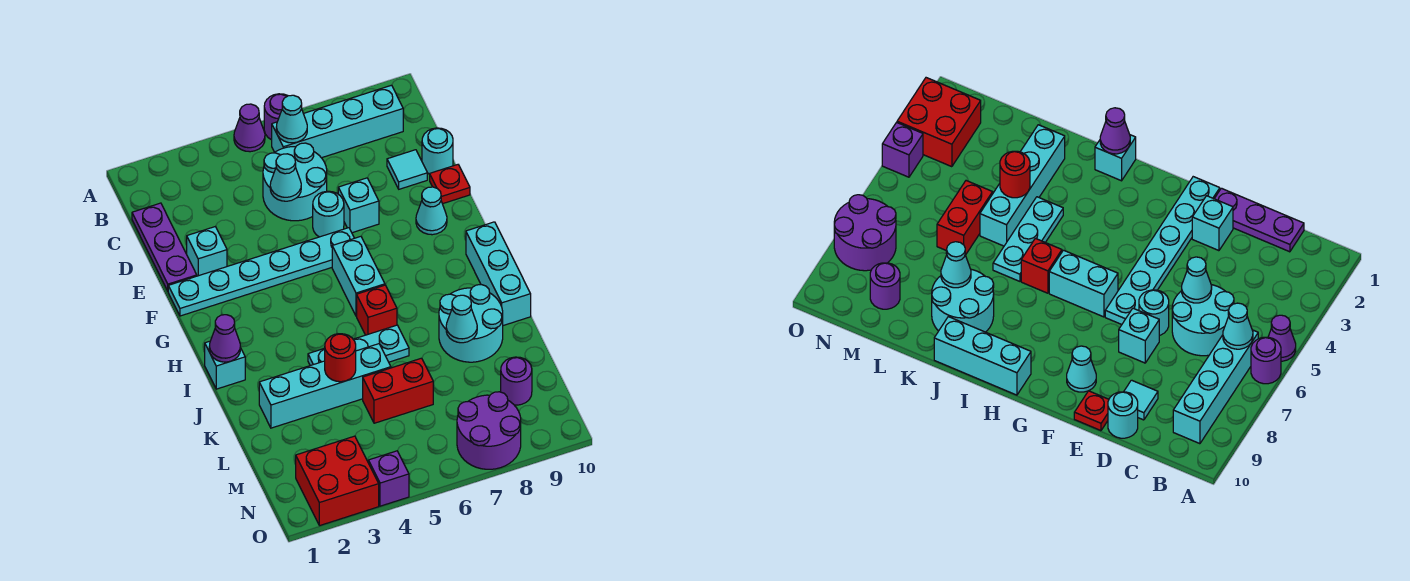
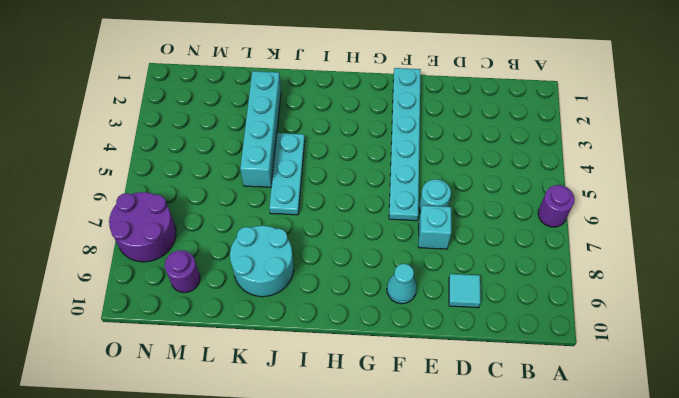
none -> purple 1x1 cone [234,104,265,152]
none -> cyan 1x4 brick [272,85,403,158]
none -> purple 1x3 plate [132,203,197,291]
none -> cyan 2x2 round brick [263,143,327,221]

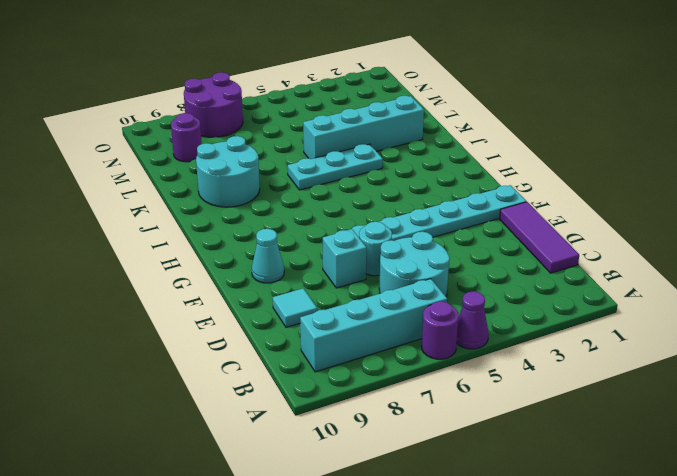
purple 1x3 tile [500,202,579,273] -> purple 1x3 plate [132,203,197,291]
none -> cyan 1x1 round brick [422,128,453,174]
none -> cyan 1x1 brick [187,226,227,276]
none -> red 1x1 plate [430,165,470,204]
none -> cyan 1x2 brick [332,237,385,316]

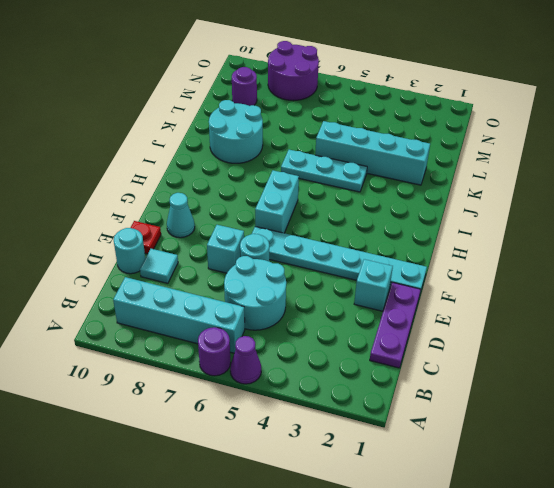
none -> cyan 1x3 brick [466,222,531,326]
none -> cyan 1x1 brick [205,341,245,389]
none -> red 1x1 brick [357,285,397,335]
none -> red 1x2 brick [363,358,433,423]

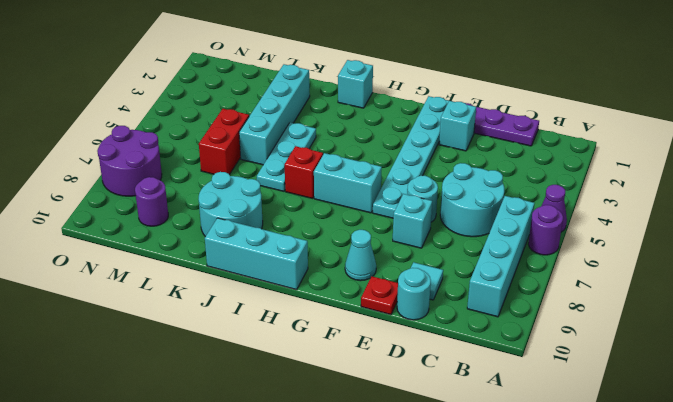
none -> red 2x2 brick [296,436,379,526]
none -> purple 1x1 brick [369,451,409,506]
none -> cyan 1x1 cone [276,95,307,143]
none -> cyan 1x1 cone [270,154,301,201]

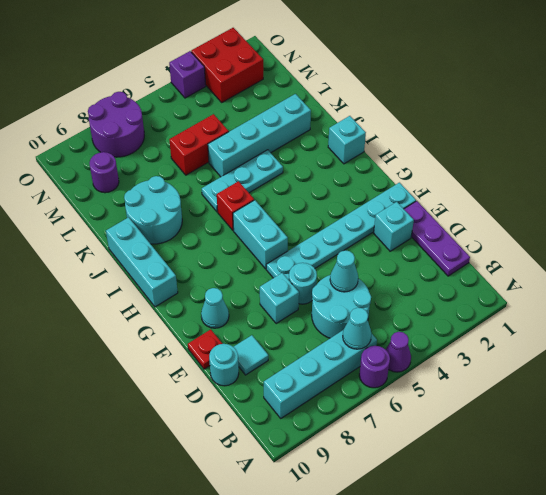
none -> purple 1x1 cone [209,315,240,362]
none -> red 1x1 round brick [325,334,356,382]
none -> cyan 1x1 cone [446,295,477,343]

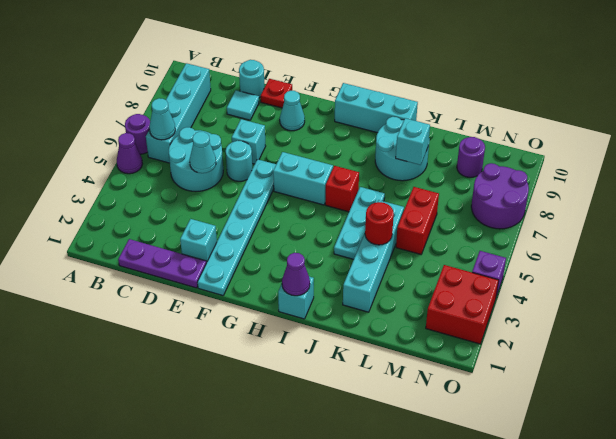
cyan 1x1 brick [396,118,430,165] -> cyan 1x1 cone [446,295,477,343]

